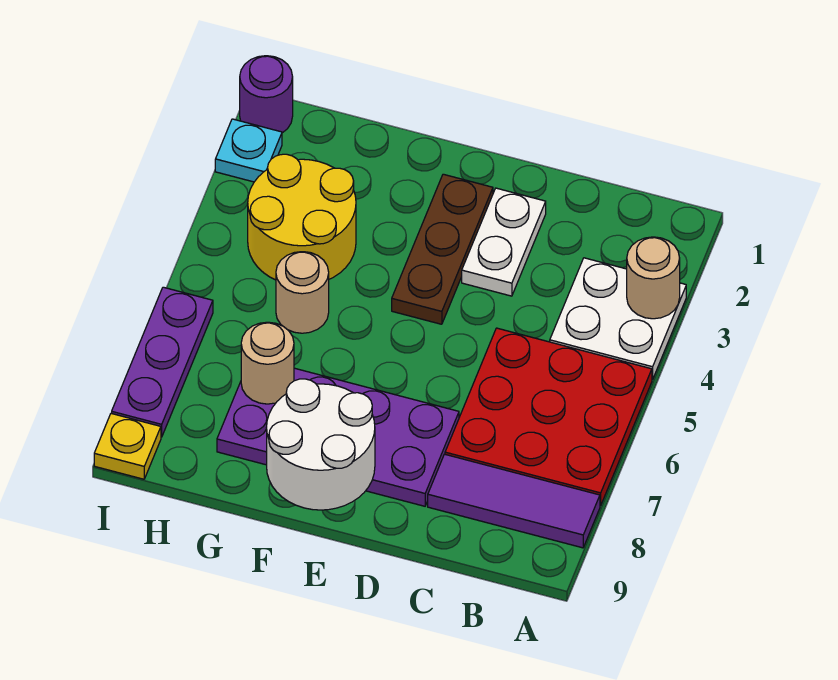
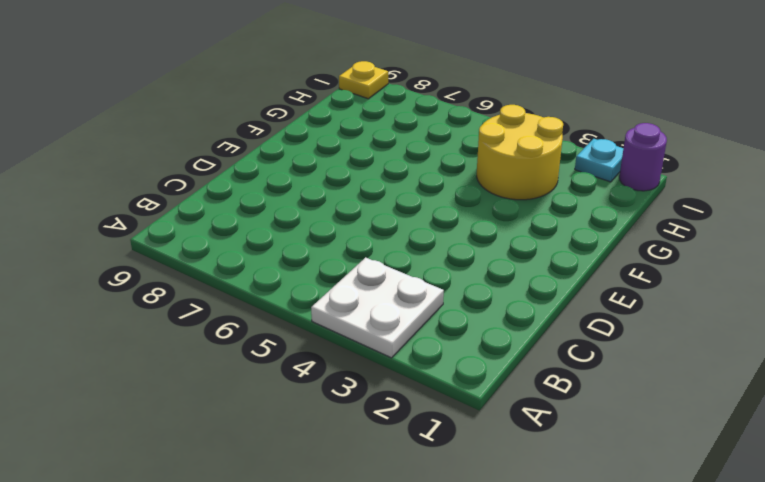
none -> red 3x3 plate [445,328,652,506]
none -> purple 1x3 tile [428,454,600,548]
none -> white 1x2 plate [462,188,546,296]

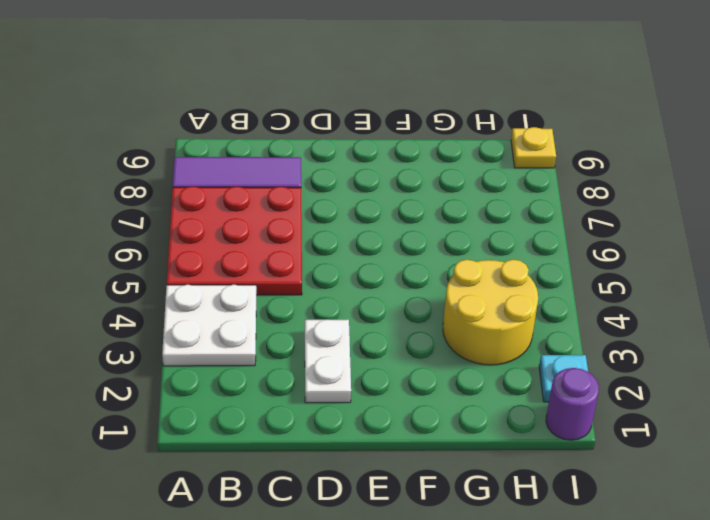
none -> purple 2x4 plate [217,368,459,506]
none -> brown 1x3 plate [392,174,493,324]
none -> tan 1x1 round brick [276,252,329,333]

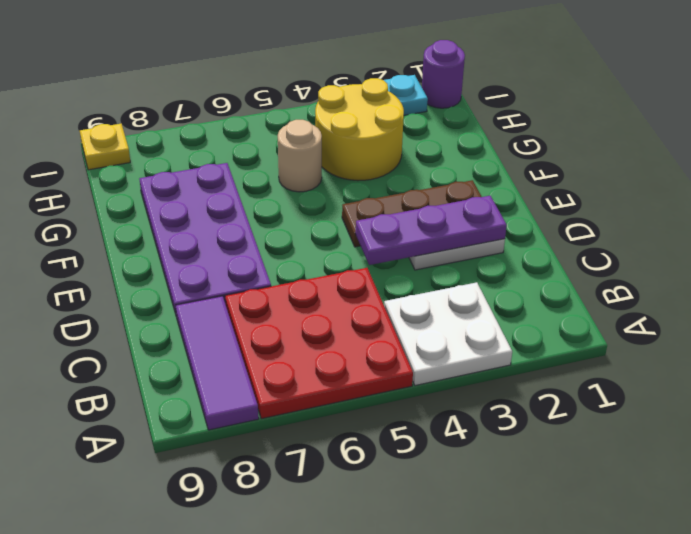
purple 1x3 plate [356,196,507,265] -> purple 1x3 plate moved to [112,287,213,437]
none -> tan 1x1 round brick [627,237,680,319]
none -> white 2x2 round brick [267,379,375,510]
none -> tan 1x1 round brick [241,322,294,404]

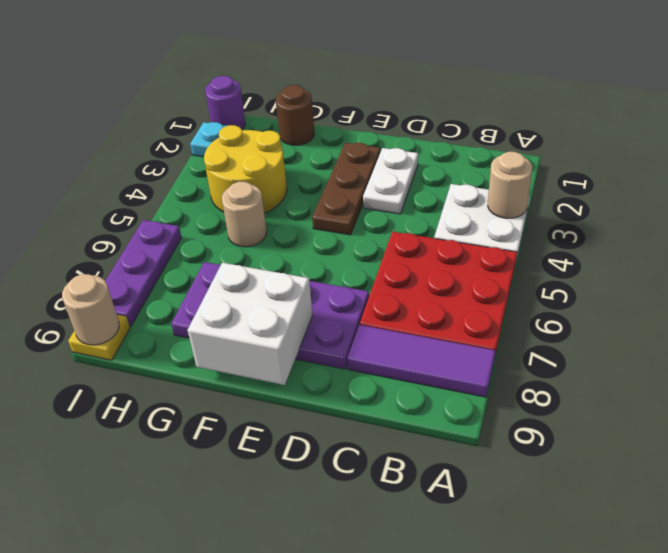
white 2x2 brick [188,263,313,385] -> white 2x2 round brick [267,379,375,510]
brown 1x1 round brick [276,85,315,145] -> none
tan 1x1 round brick [62,274,119,345] -> tan 1x1 round brick moved to [241,322,294,404]

